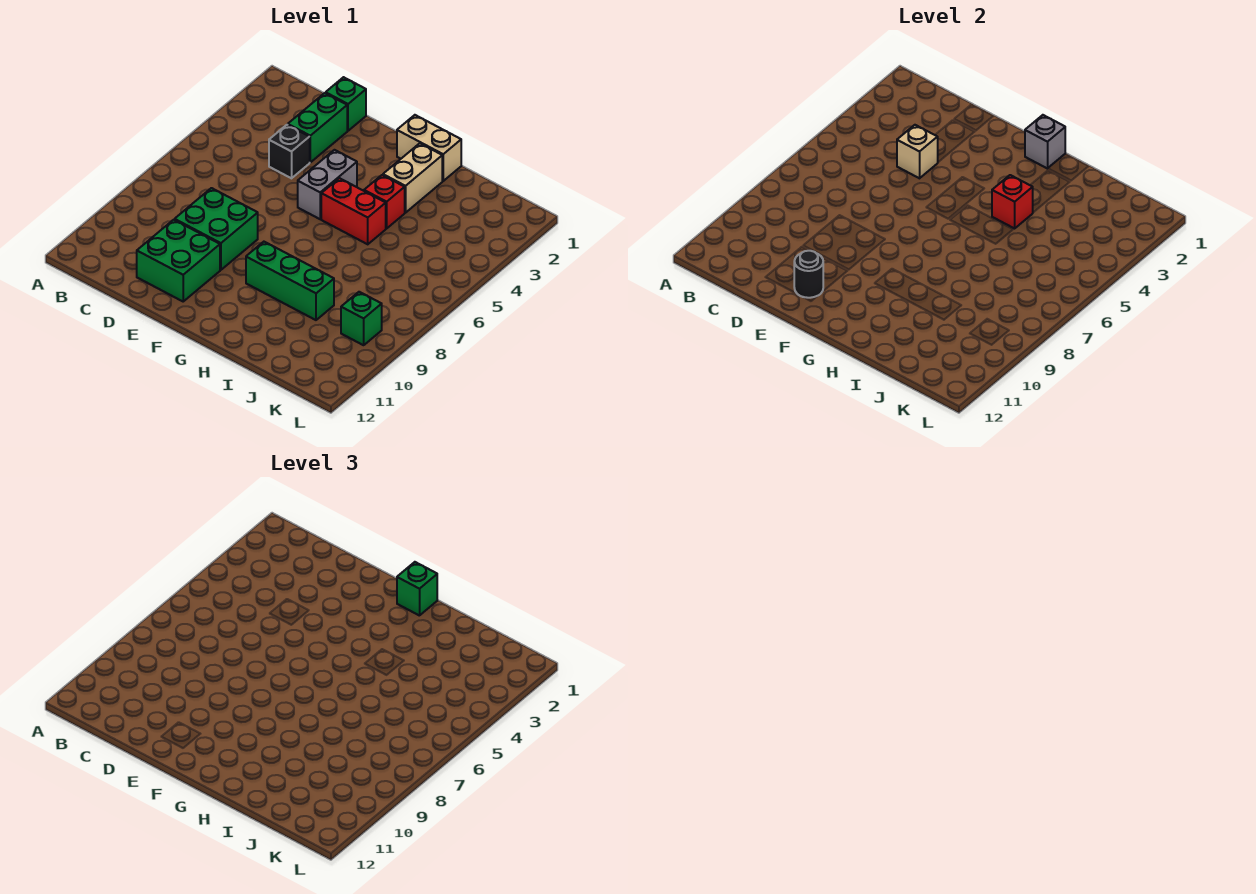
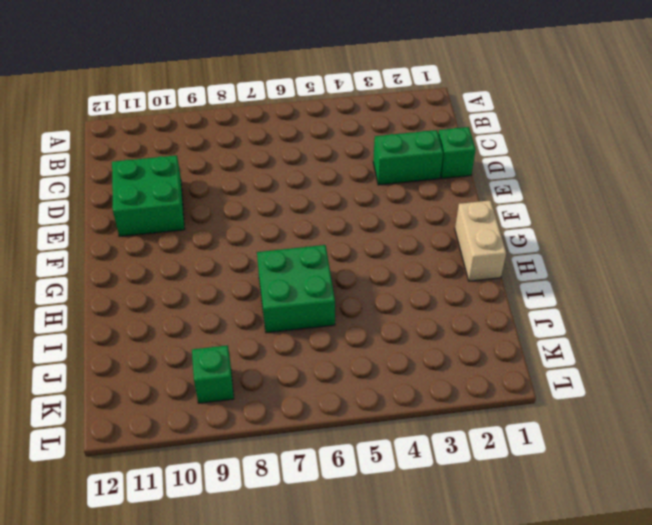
green 2x2 brick [257,245,335,333] -> green 2x2 brick moved to [175,188,258,270]
none -> black 1x1 brick [269,125,310,178]
none -> grey 1x2 brick [298,150,357,219]
none -> red 1x2 brick [321,178,386,244]

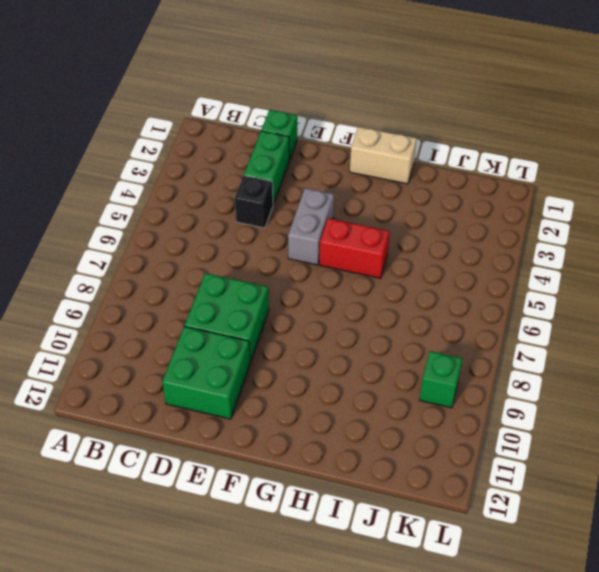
none -> green 1x3 brick [246,242,334,320]
none -> tan 1x2 brick [383,143,442,213]
none -> red 1x1 brick [364,175,405,228]

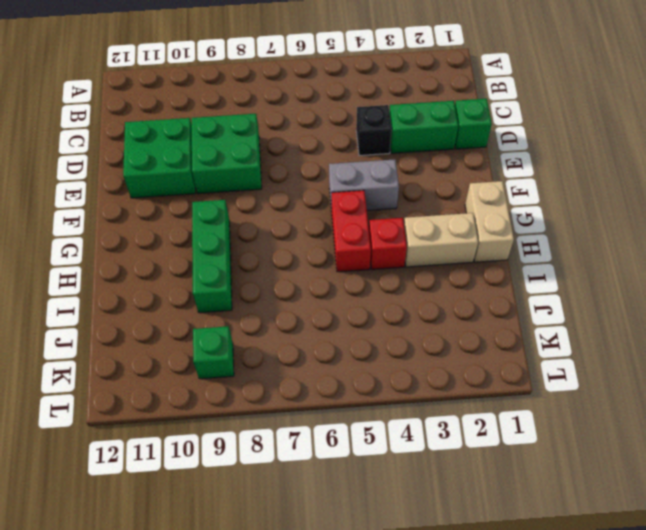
none -> tan 1x1 brick [897,125,938,178]
none -> black 1x1 round brick [794,251,823,298]
none -> grey 1x1 brick [1025,115,1065,169]

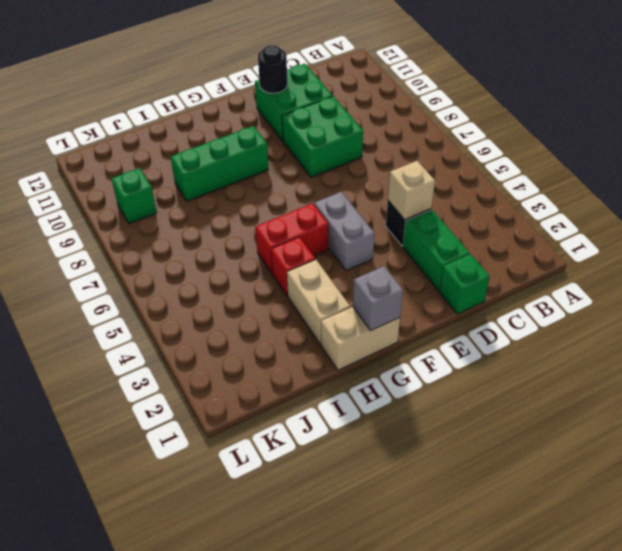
none -> red 1x1 brick [992,175,1033,228]
none -> green 1x1 brick [397,562,437,616]

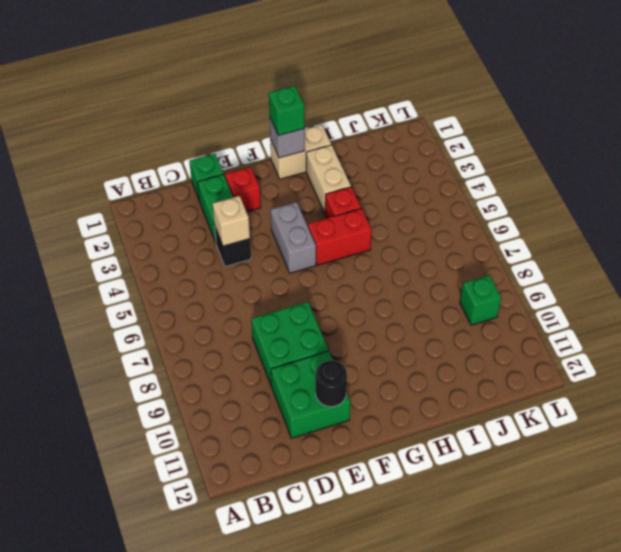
red 1x1 brick [225,167,261,212] -> red 1x1 brick moved to [992,175,1033,228]
none -> green 1x3 brick [246,242,334,320]

